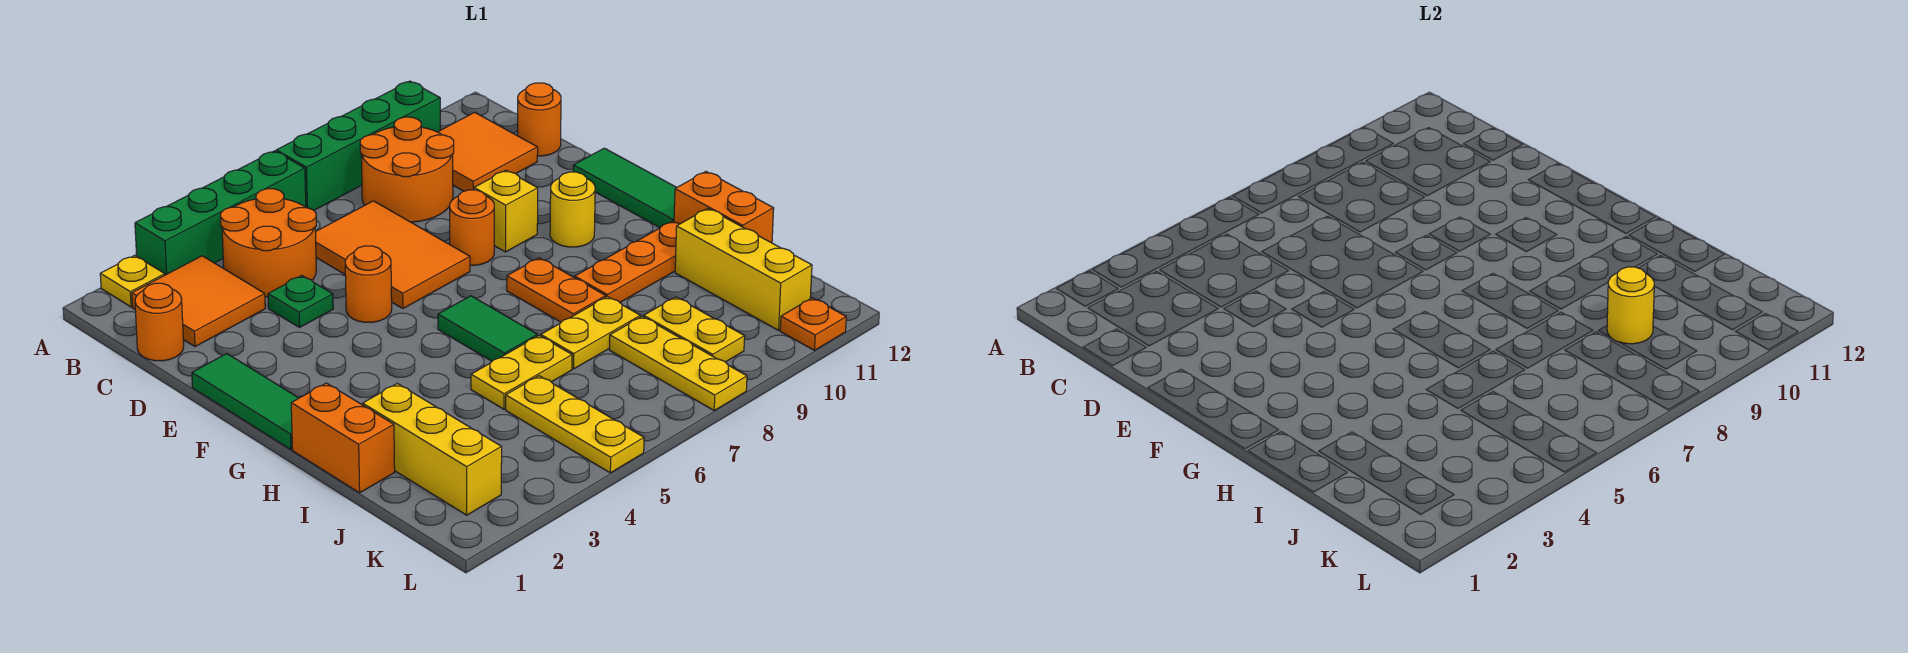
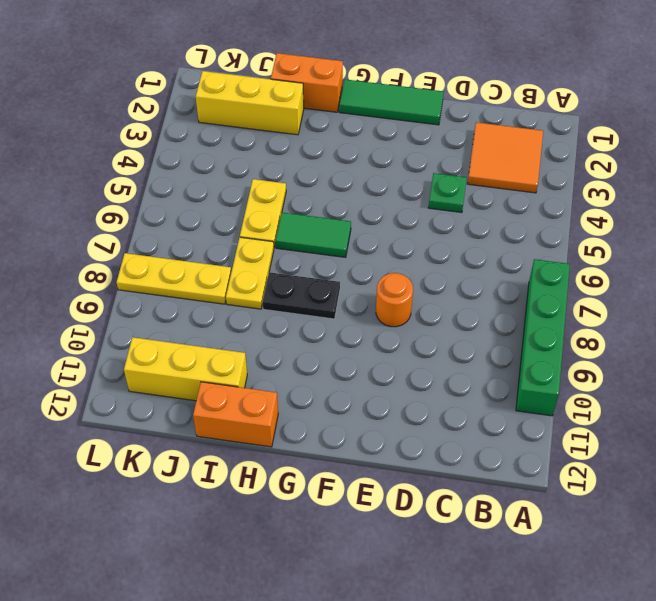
black 1x2 plate [263,272,340,319] -> orange 1x2 plate [507,258,606,322]
none -> yellow 1x1 plate [100,255,165,307]
none -> green 1x4 brick [135,151,306,275]
none -> orange 2x2 round brick [220,189,316,297]
none -> orange 2x2 round brick [360,117,454,222]

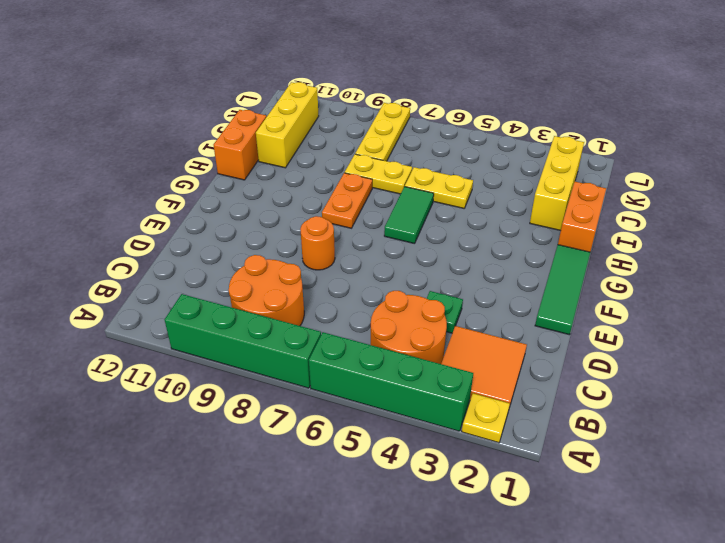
none -> orange 2x2 tile [438,112,538,191]
none -> orange 1x1 round brick [135,283,184,361]
none -> orange 2x3 tile [316,201,470,308]
none -> orange 1x1 round brick [518,83,561,156]

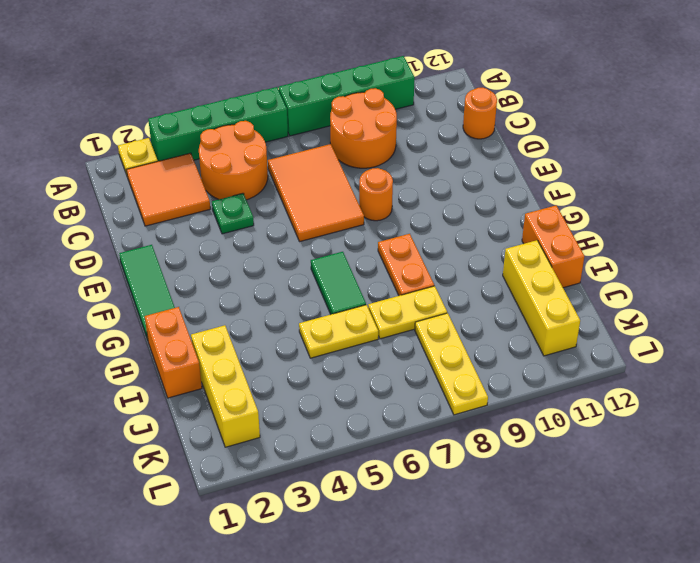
none -> orange 2x2 tile [438,112,538,191]
none -> orange 1x1 round brick [135,283,184,361]
none -> orange 1x1 round brick [345,246,392,322]
none -> yellow 1x1 brick [474,170,538,252]

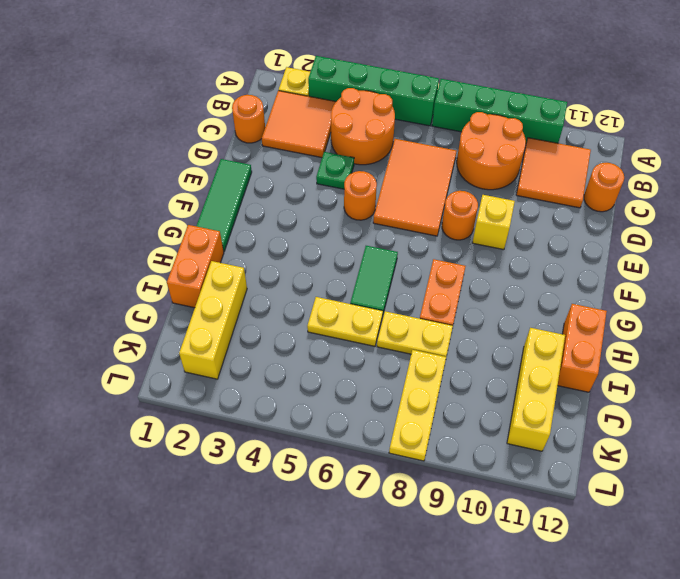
none -> green 1x3 tile [573,148,677,228]
none -> yellow 1x1 round brick [550,172,595,247]
none -> orange 1x3 plate [575,221,679,302]
none -> yellow 1x3 plate [506,376,644,473]

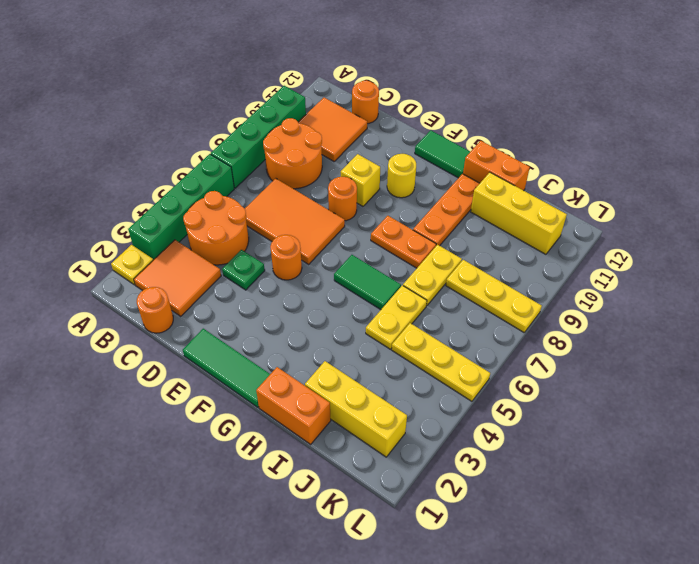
green 1x2 tile [415,130,470,178] -> green 1x3 tile [573,148,677,228]
none -> yellow 1x2 plate [644,297,745,362]
none -> orange 1x1 plate [780,298,846,350]
none -> yellow 1x1 round brick [1607,267,1654,344]

